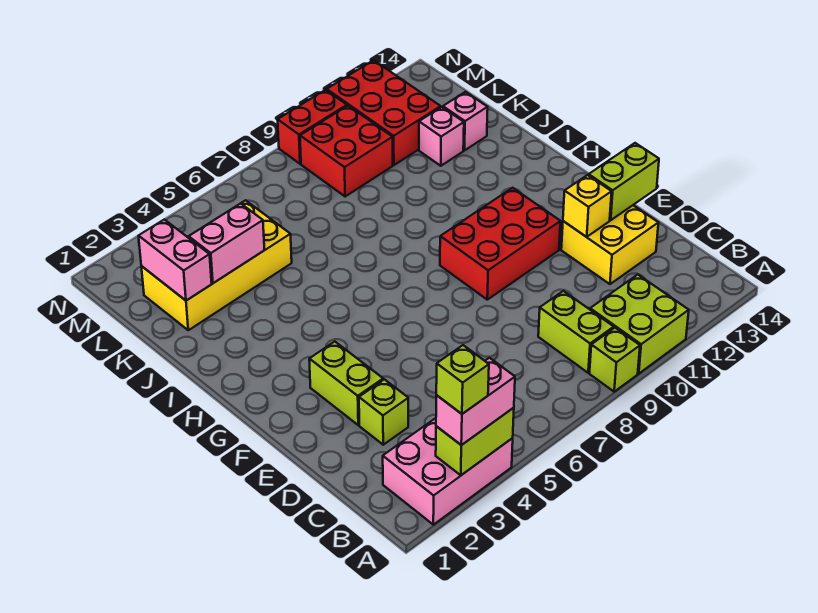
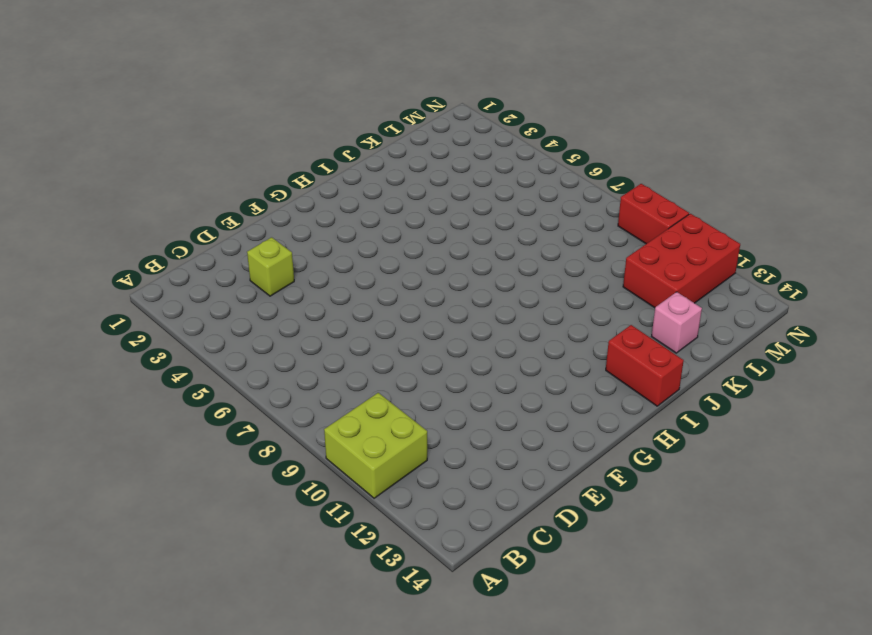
red 1x2 brick [606,325,684,406] -> none
none -> pink 2x3 brick [383,418,513,525]
none -> lime 1x1 brick [589,328,640,392]
none -> lime 1x2 brick [538,291,614,373]

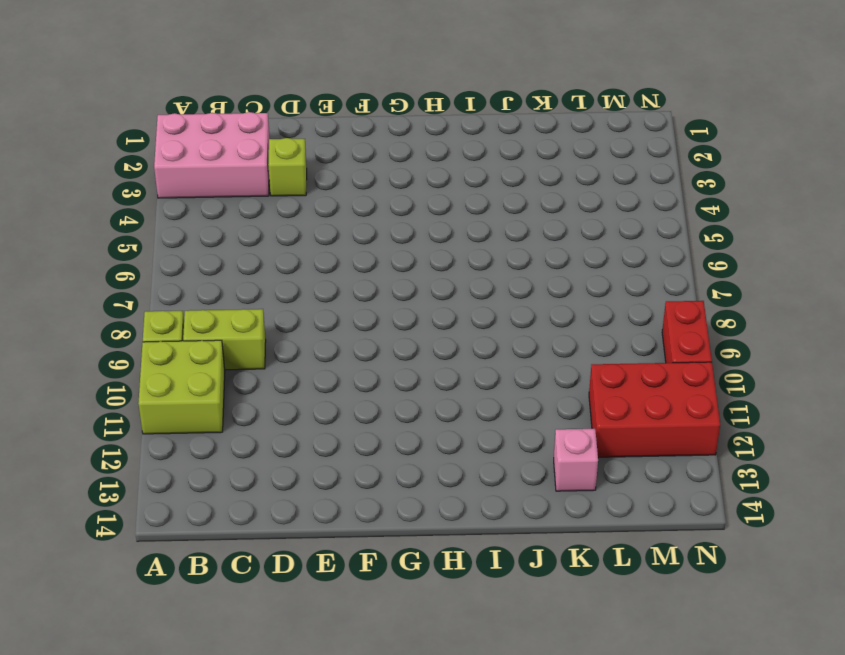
pink 2x3 brick [154,112,270,198] -> pink 2x3 brick turned to [383,418,513,525]
none -> yellow 2x2 brick [561,205,658,284]
none -> lime 1x2 brick [309,342,383,425]
none -> red 2x3 brick [440,188,561,300]

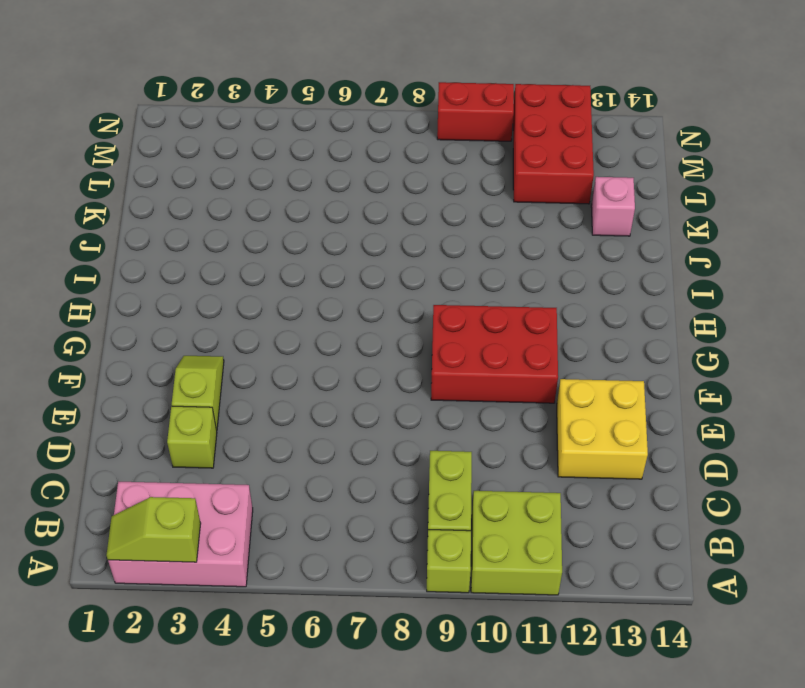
lime 1x2 slope [106,497,201,562] -> lime 1x2 brick [436,408,514,475]
lime 1x2 slope [172,356,224,431] -> lime 1x2 brick [309,342,383,425]
none -> yellow 2x4 brick [141,200,292,330]
none -> pink 1x1 brick [419,107,464,166]
none -> red 2x2 brick [300,106,393,196]

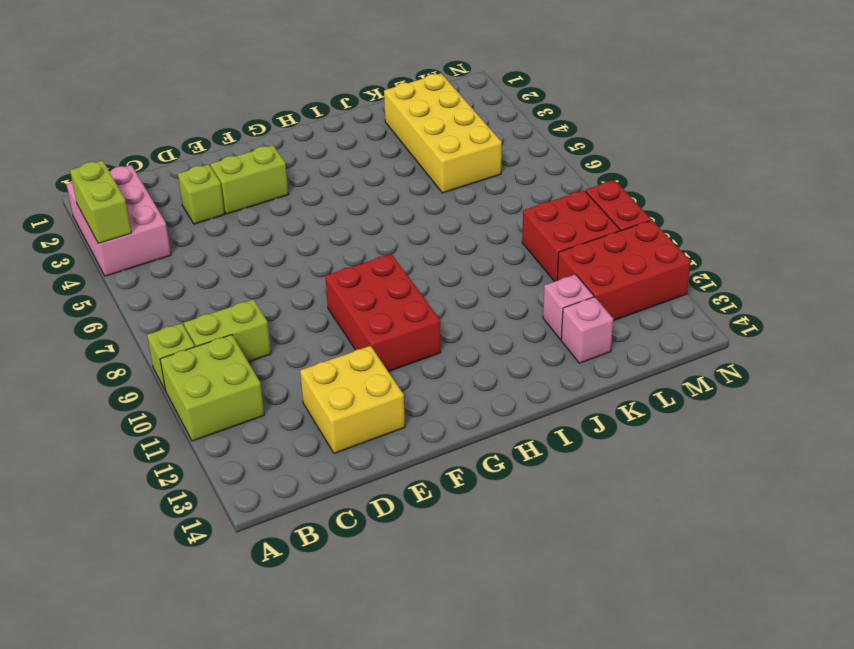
none -> yellow 1x1 brick [563,175,612,237]
none -> lime 1x2 brick [589,143,659,220]
none -> pink 1x2 brick [139,219,212,301]

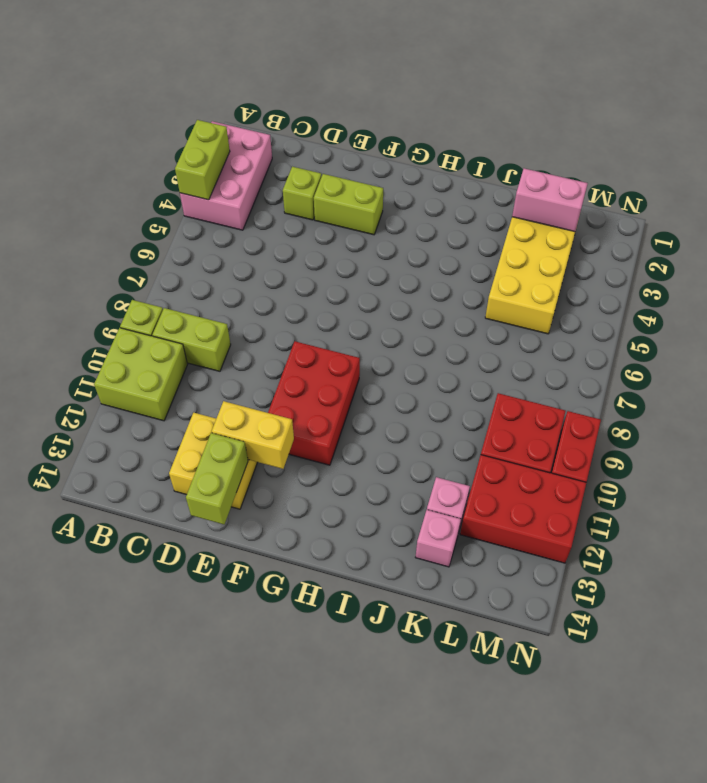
yellow 1x2 brick [212,401,294,469] -> yellow 1x1 brick [563,175,612,237]
none -> pink 1x2 brick [189,203,264,283]
none -> pink 1x2 brick [436,358,515,445]
none -> lime 1x1 brick [436,345,489,414]

